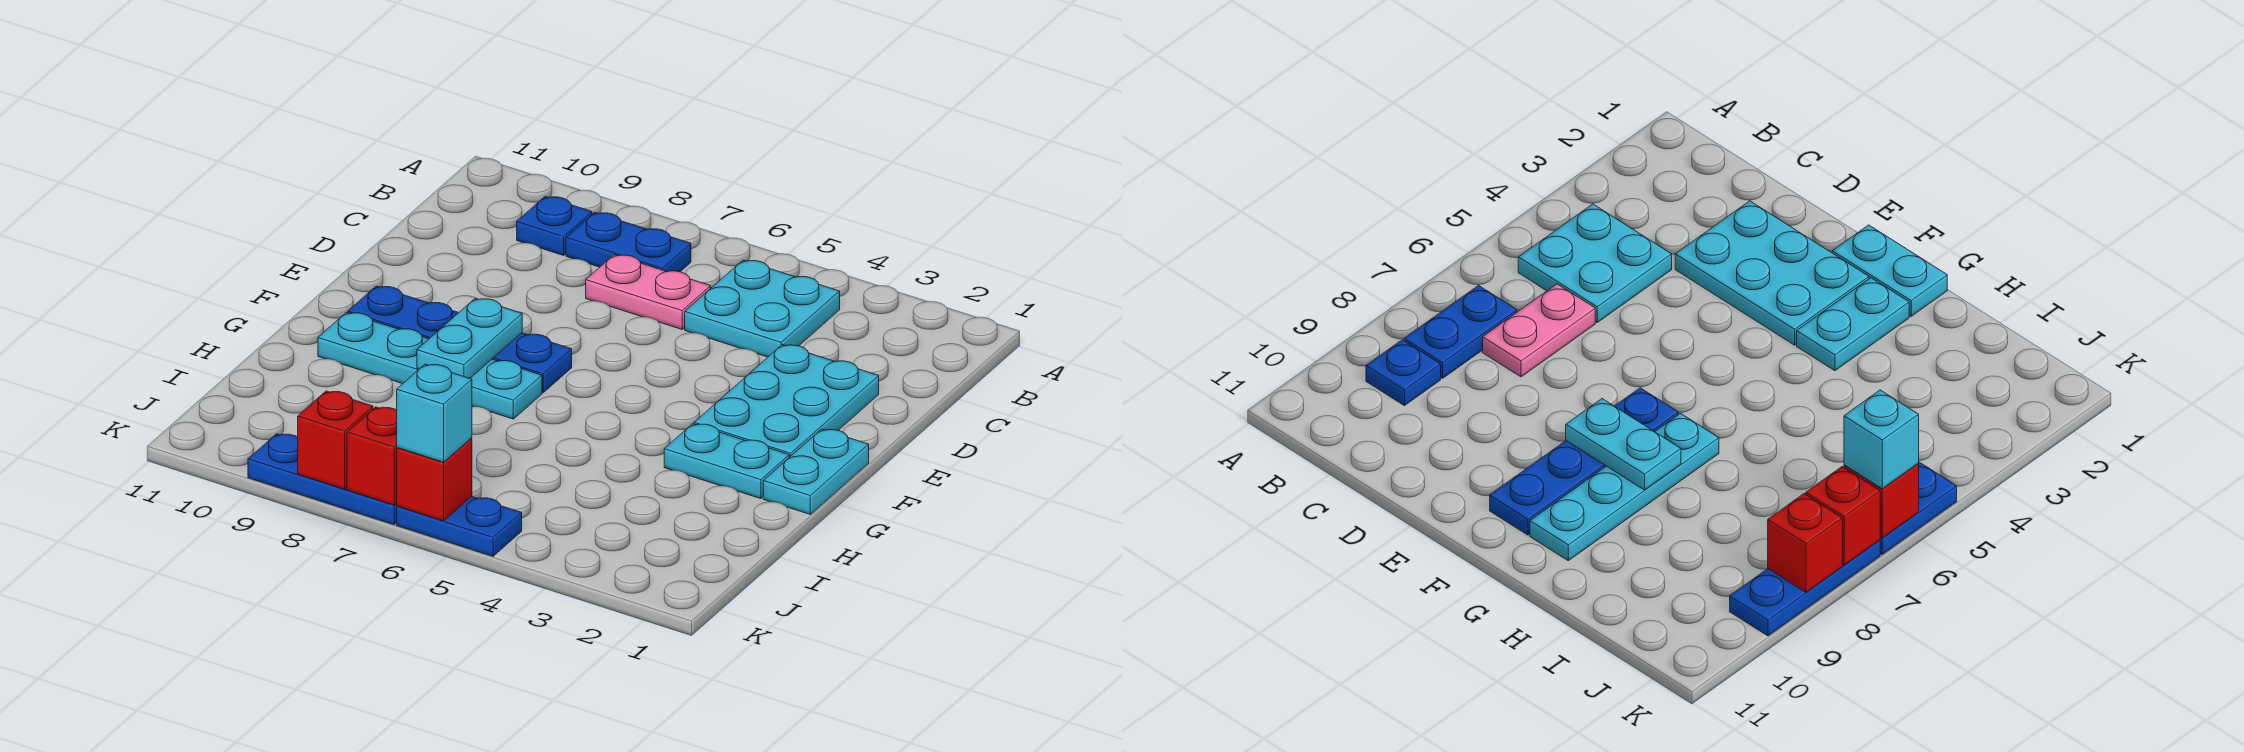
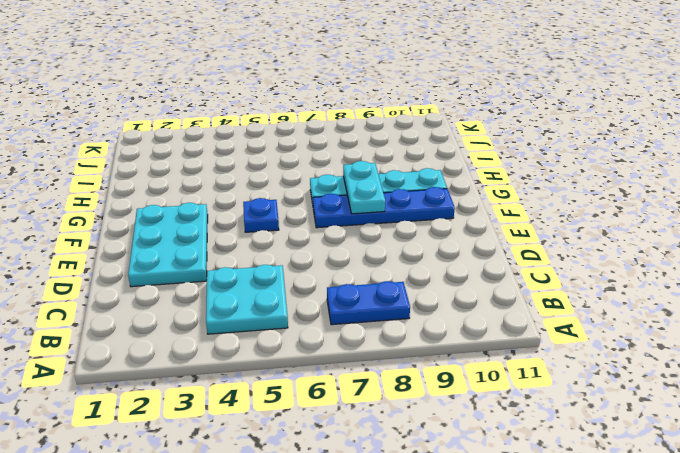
blue 1x1 plate [243,198,279,232] -> blue 1x1 plate moved to [517,197,592,255]
none -> pink 1x2 plate [586,255,711,329]
none -> cyan 1x2 plate [763,429,869,514]
none -> cyan 1x2 plate [664,424,789,499]

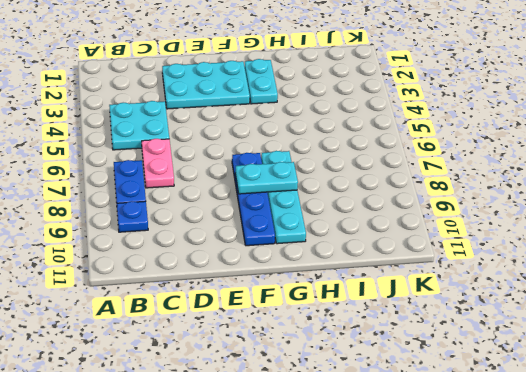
none -> cyan 1x2 plate [763,429,869,514]
none -> blue 1x2 plate [397,496,522,556]
none -> blue 1x3 plate [248,434,397,525]

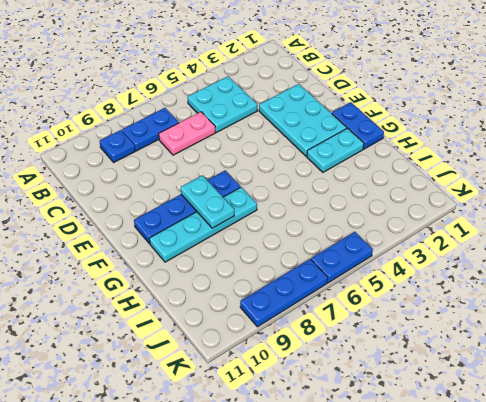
blue 1x2 plate [332,102,384,149] -> cyan 1x2 plate [763,429,869,514]
none -> red 1x1 brick [397,438,472,521]
none -> red 1x1 brick [347,407,397,505]
none -> red 1x1 brick [298,391,373,489]

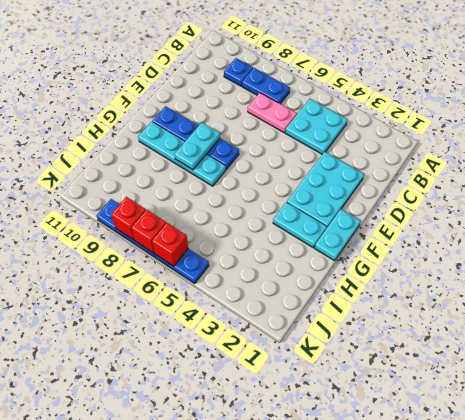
none -> cyan 1x1 brick [397,364,472,462]

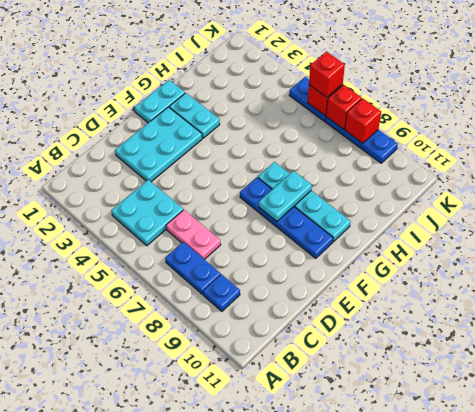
red 1x1 brick [309,52,345,97] -> cyan 1x1 brick [397,364,472,462]

